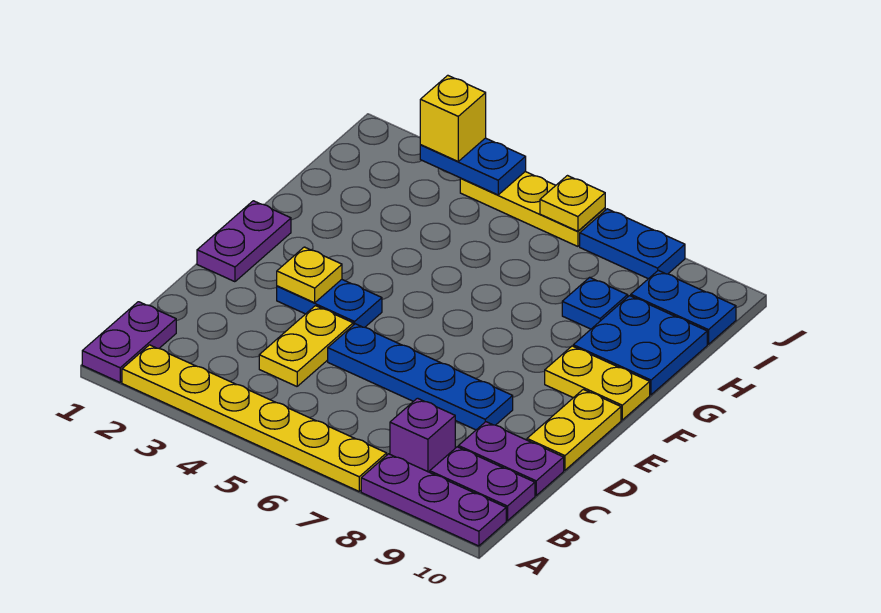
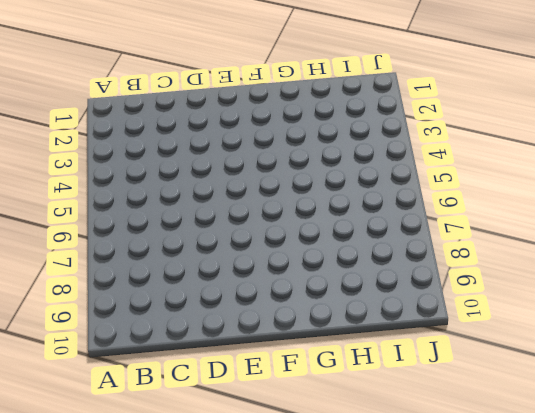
none -> purple 1x2 plate [82,302,176,382]
none -> yellow 1x6 plate [122,345,387,491]
none -> purple 1x3 plate [361,454,506,546]

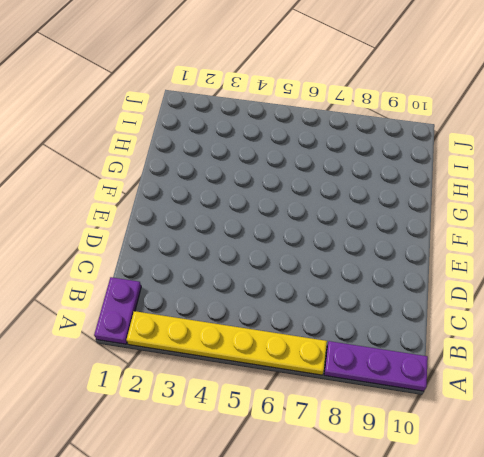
none -> purple 1x1 brick [390,398,455,472]
none -> purple 1x2 plate [430,447,535,521]
none -> yellow 1x2 plate [259,306,353,386]

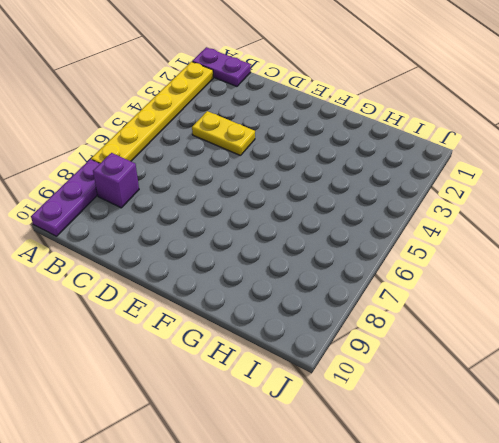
none -> purple 1x2 plate [430,447,535,521]
none -> purple 1x2 plate [458,422,564,495]
none -> blue 1x4 plate [328,324,513,430]

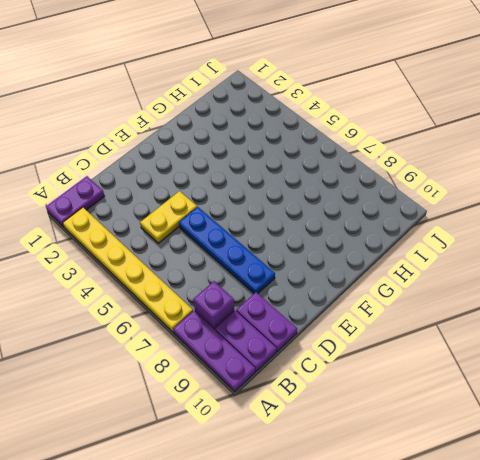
none -> yellow 1x2 plate [527,389,621,470]
none -> purple 1x2 plate [197,201,291,282]
none -> blue 1x2 plate [277,280,382,327]

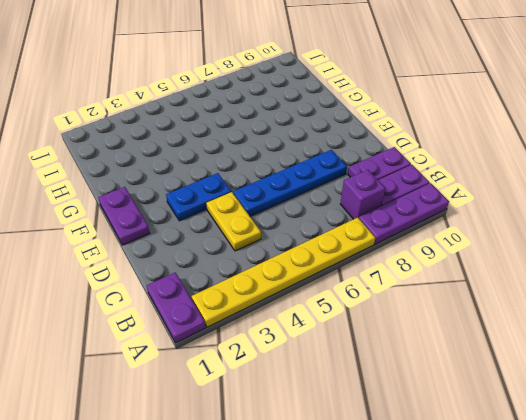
none -> yellow 1x2 plate [527,389,621,470]
none -> yellow 1x2 plate [545,346,650,420]
none -> blue 2x2 plate [573,296,707,395]

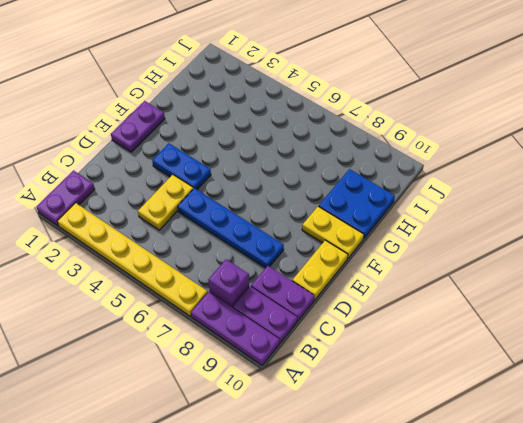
none -> blue 1x1 plate [562,277,628,329]
none -> blue 1x2 plate [631,270,736,344]
none -> yellow 1x3 plate [460,171,605,246]

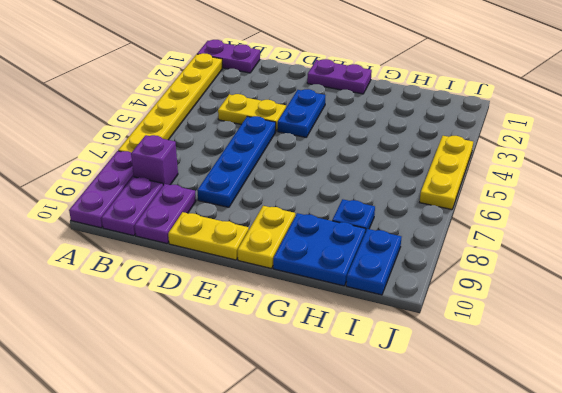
none -> blue 1x2 plate [580,209,685,279]
none -> yellow 1x1 plate [277,247,342,303]
none -> blue 1x2 plate [420,138,526,195]

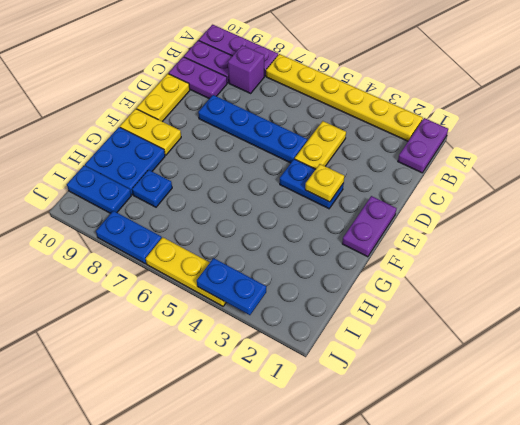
none -> yellow 1x1 plate [540,176,605,231]
none -> yellow 1x1 brick [420,75,486,162]

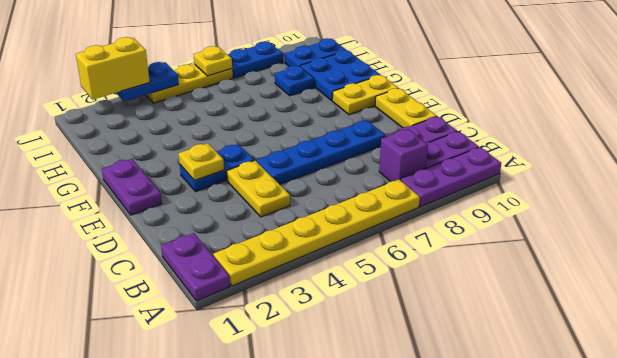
yellow 1x2 brick [76,37,150,100] -> yellow 1x1 brick [420,75,486,162]

